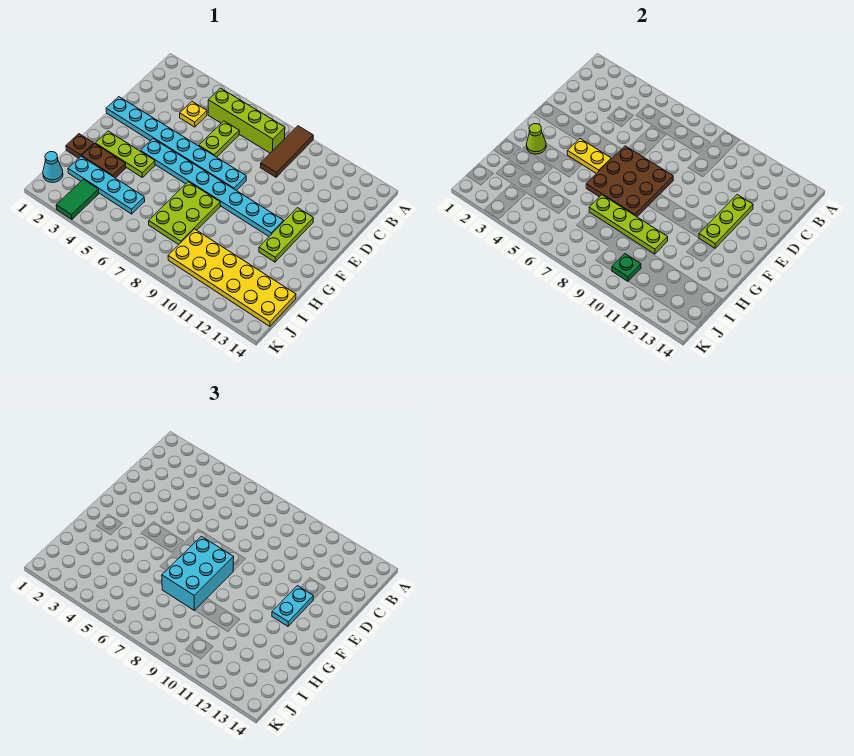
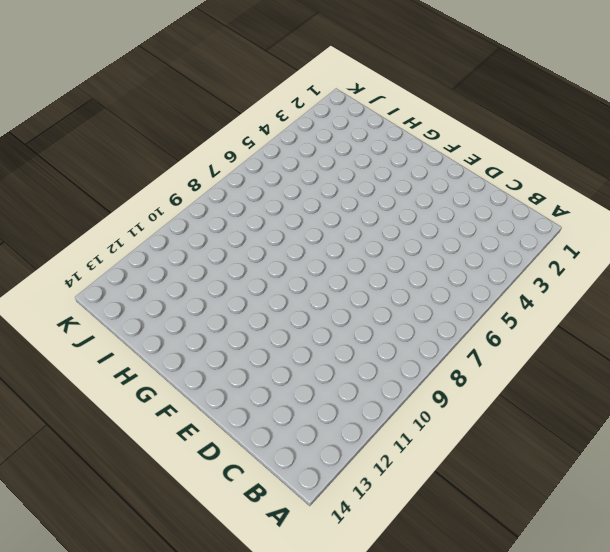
none -> brown 1x3 tile [260,126,313,177]
none -> lime 1x4 brick [208,88,285,153]
none -> yellow 1x1 plate [180,102,207,127]

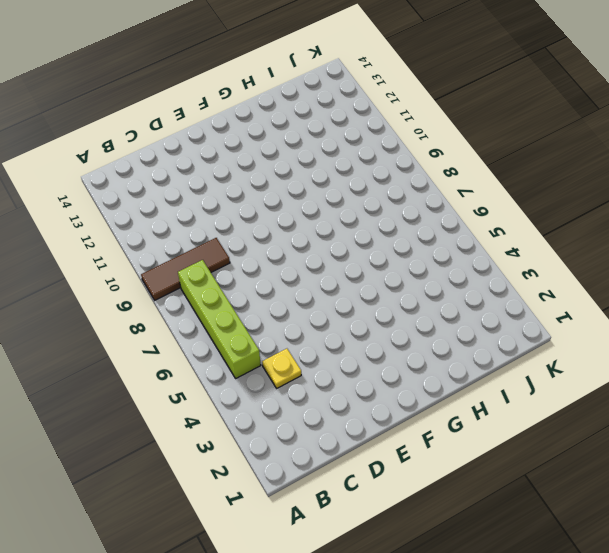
none -> lime 1x2 plate [199,121,239,157]
none -> cyan 1x8 plate [106,97,246,191]
none -> lime 1x3 plate [259,208,313,262]

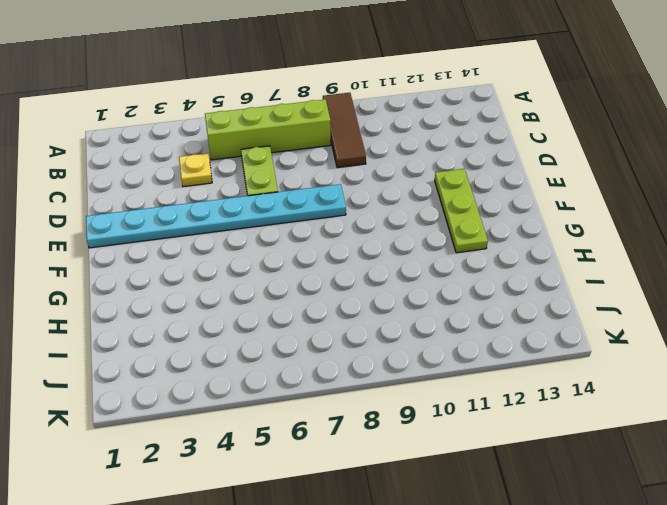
none -> cyan 1x8 plate [141,139,284,236]
none -> lime 1x3 plate [95,131,155,177]
none -> lime 2x3 plate [149,182,220,245]

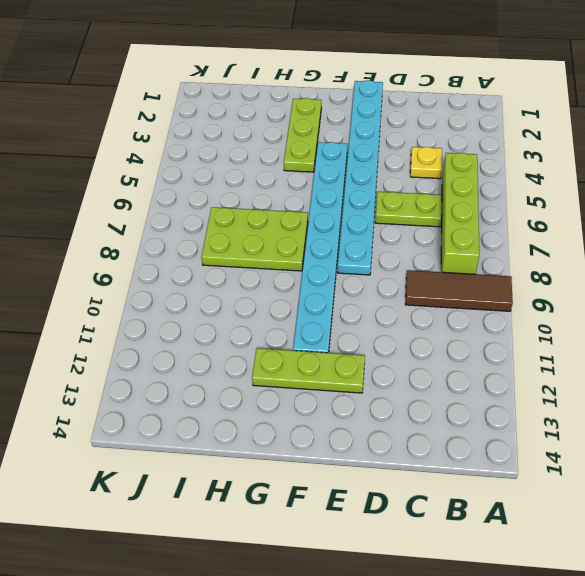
none -> brown 1x1 plate [66,134,94,158]
none -> brown 1x2 plate [82,144,126,178]
none -> cyan 1x4 plate [68,156,145,214]

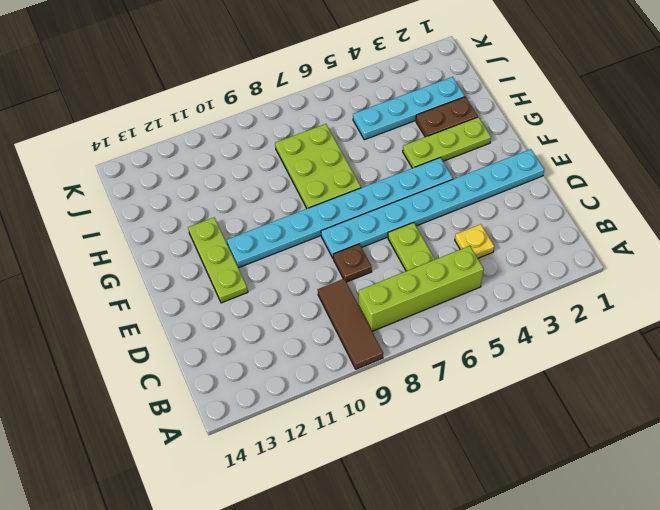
brown 1x1 plate [333,244,372,282] -> brown 1x1 plate moved to [66,134,94,158]
none -> yellow 2x6 plate [168,229,296,326]
none -> cyan 1x1 cone [43,152,63,182]
none -> green 1x2 tile [56,179,99,219]

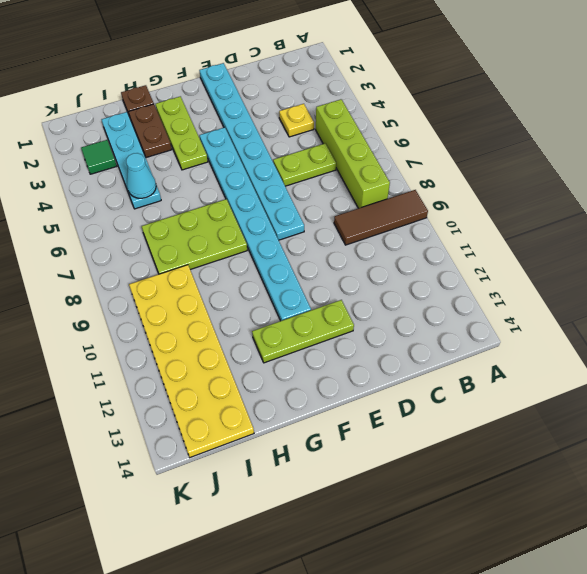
cyan 1x1 cone [126,153,156,198] -> cyan 1x1 cone moved to [43,152,63,182]
green 1x1 tile [81,140,117,174] -> green 1x2 tile [56,179,99,219]
none -> lime 1x3 plate [699,195,753,248]
none -> brown 3x3 plate [586,146,673,217]
none -> yellow 1x2 plate [567,139,611,174]

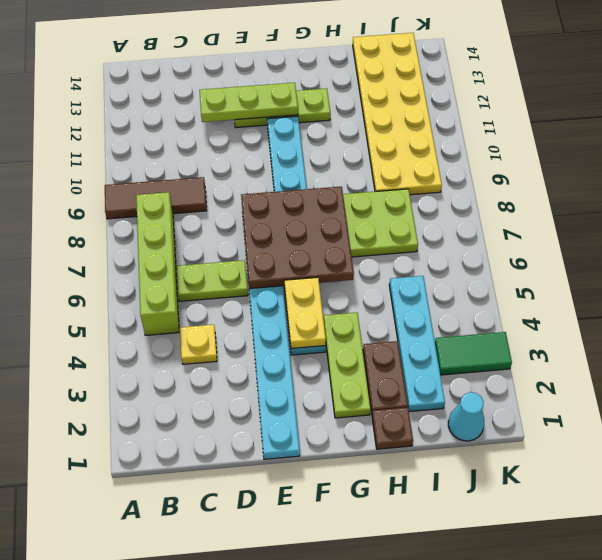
none -> lime 1x1 cone [527,124,546,154]
none -> lime 1x4 plate [589,195,668,254]
none -> green 1x1 plate [612,254,641,281]

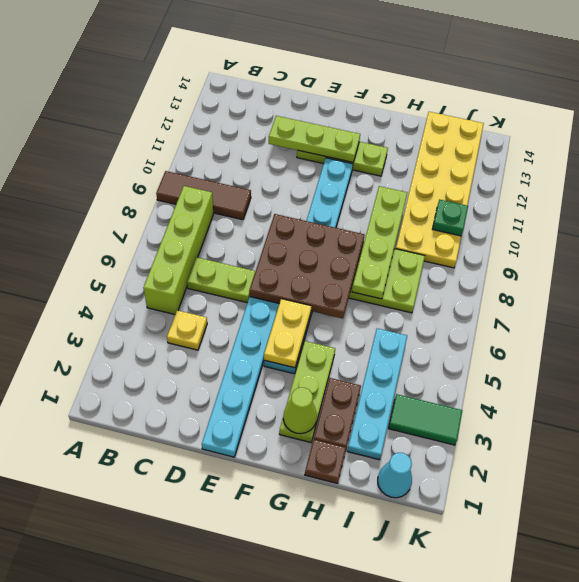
none -> cyan 1x2 plate [272,586,313,626]
none -> cyan 2x3 brick [162,536,234,611]

